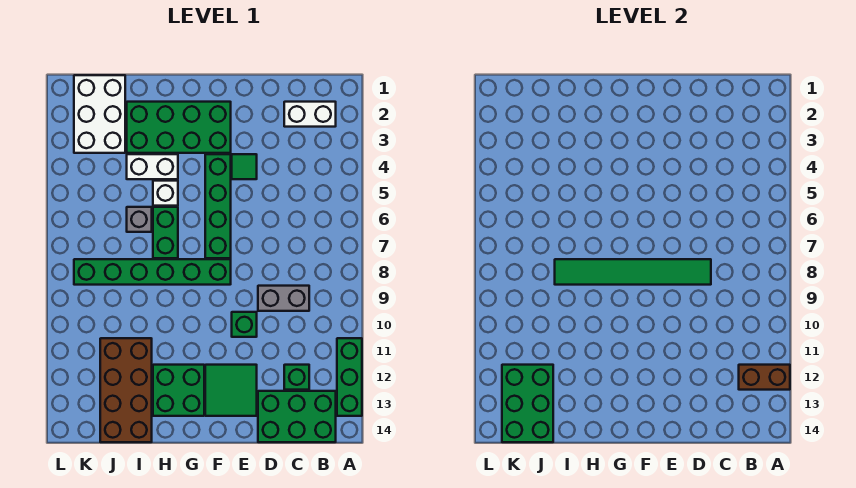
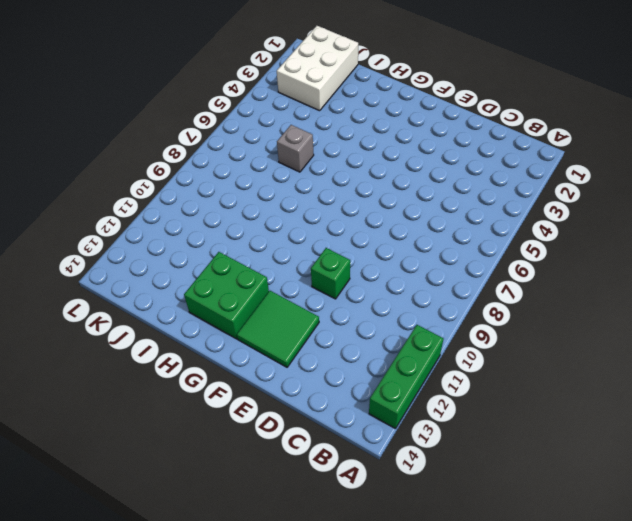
none -> white 1x2 brick [284,102,336,127]
none -> green 2x3 brick [258,391,336,442]
none -> grey 1x2 brick [258,286,309,311]

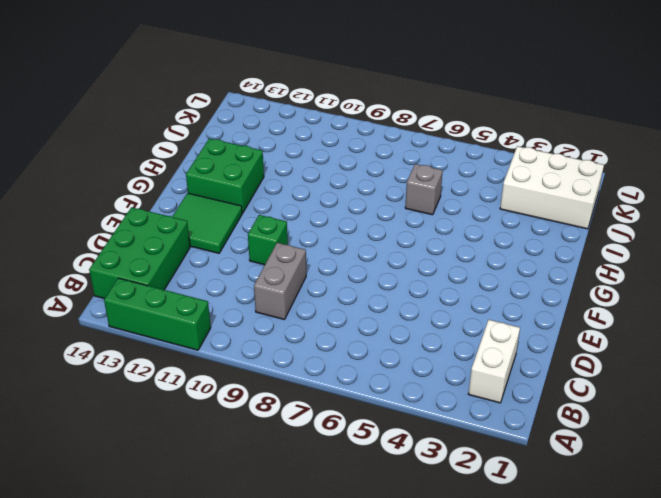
none -> green 1x1 brick [284,365,309,390]
none -> green 1x1 tile [232,154,257,179]
none -> green 2x4 brick [127,102,231,153]

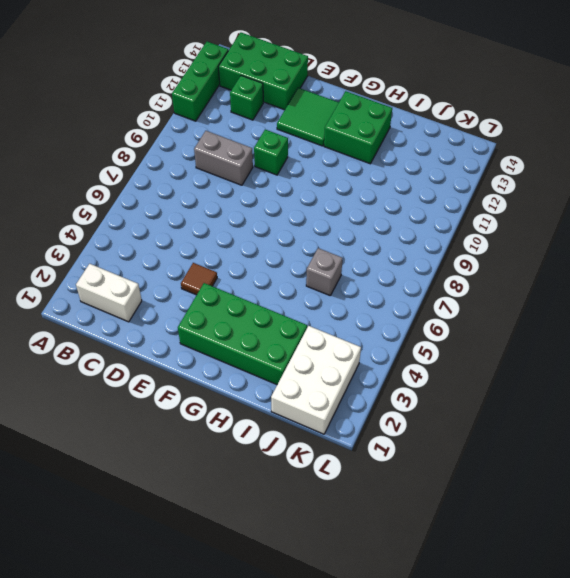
brown 1x1 tile [181,263,217,295] -> green 1x1 tile [232,154,257,179]
none -> green 1x4 brick [205,154,231,258]
none -> green 1x6 brick [74,259,231,285]
none -> white 1x2 brick [127,154,178,179]

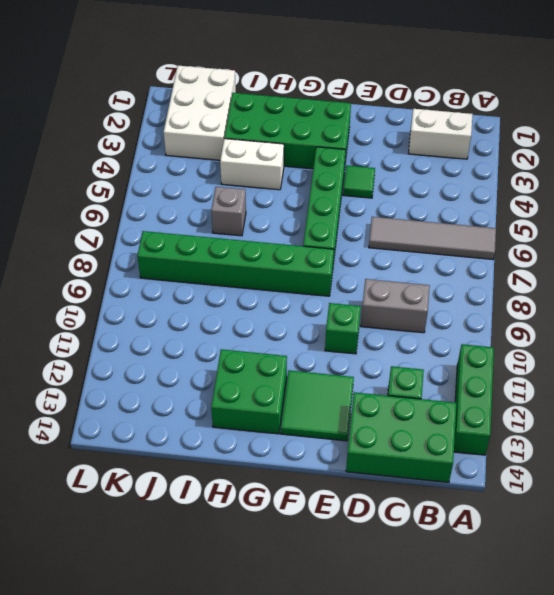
grey 1x4 tile [369,217,496,259] -> none
none -> white 1x1 brick [153,181,178,206]
none -> green 1x2 brick [153,207,178,258]
none -> brown 2x4 brick [100,338,152,442]

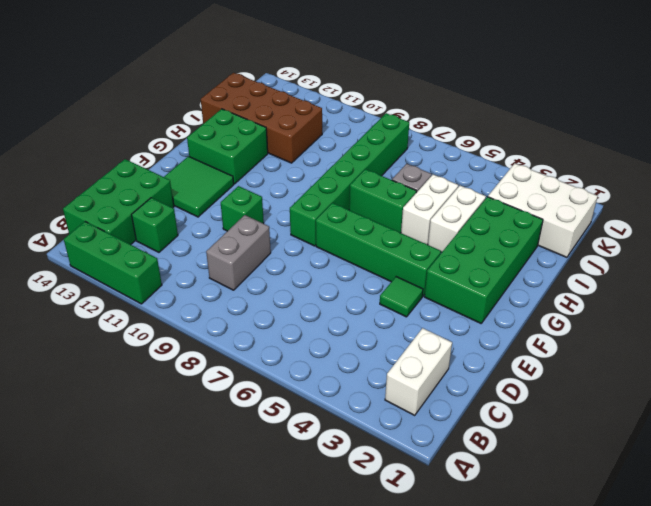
white 1x2 brick [401,175,458,245] -> white 1x1 brick [153,181,178,206]
none -> brown 1x2 brick [739,365,790,390]
none -> green 1x6 tile [555,259,711,285]
none -> green 2x3 brick [502,365,553,442]

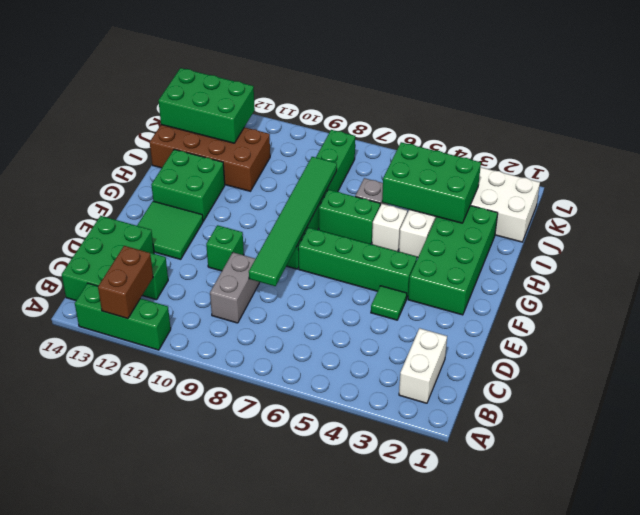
green 2x3 brick [382,142,481,223] -> none

